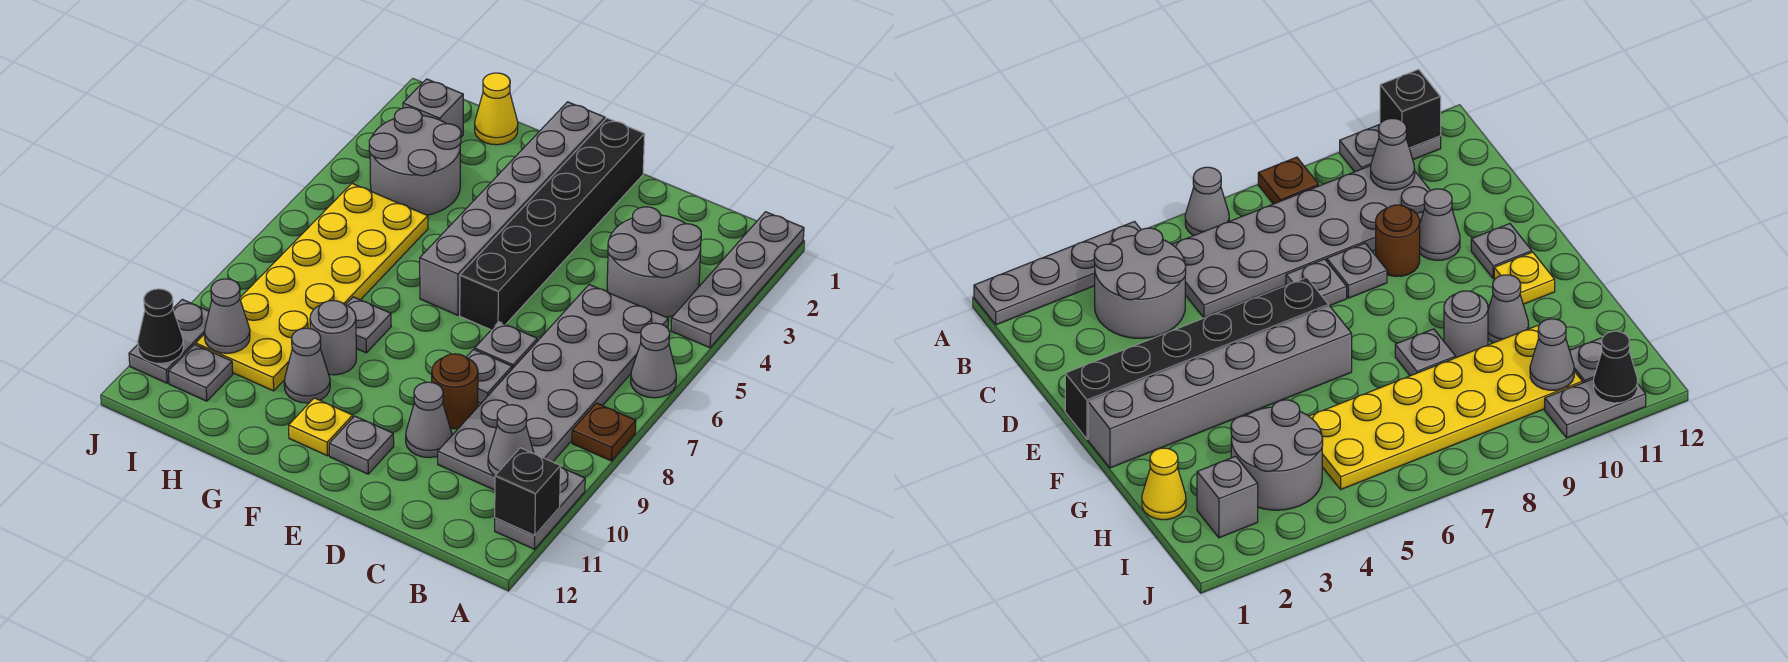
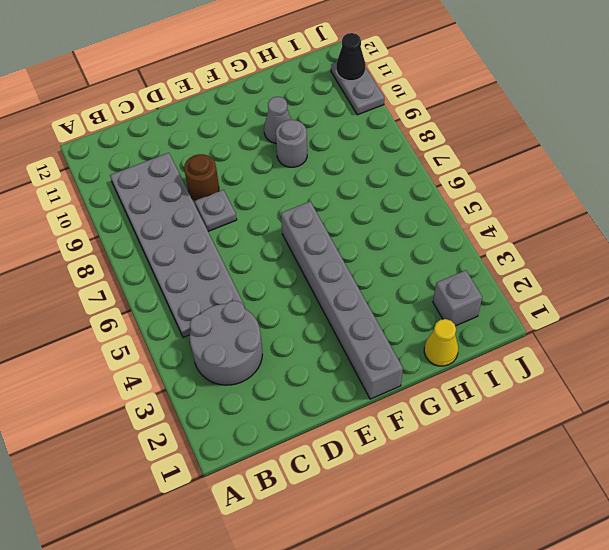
none -> grey 1x4 plate [671,212,804,348]
none -> grey 1x1 cone [631,323,676,398]
none -> brown 1x1 plate [572,403,636,461]

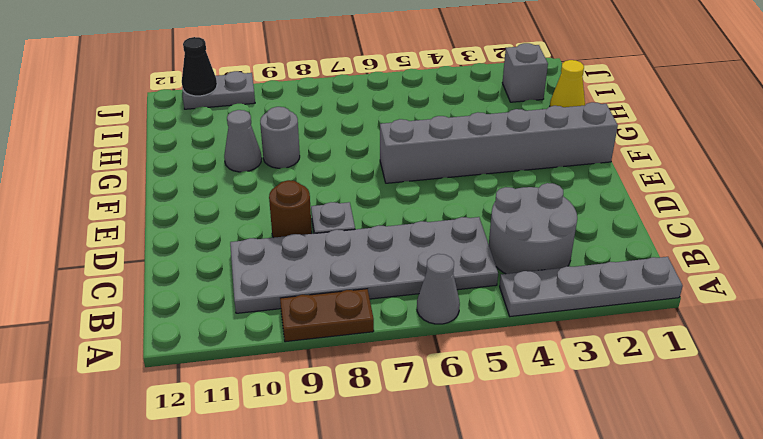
brown 1x2 plate [280,289,374,342] -> brown 1x1 plate [572,403,636,461]
none -> grey 1x2 plate [495,467,585,549]
none -> grey 1x1 plate [475,322,537,369]
none -> grey 1x1 cone [406,382,452,458]

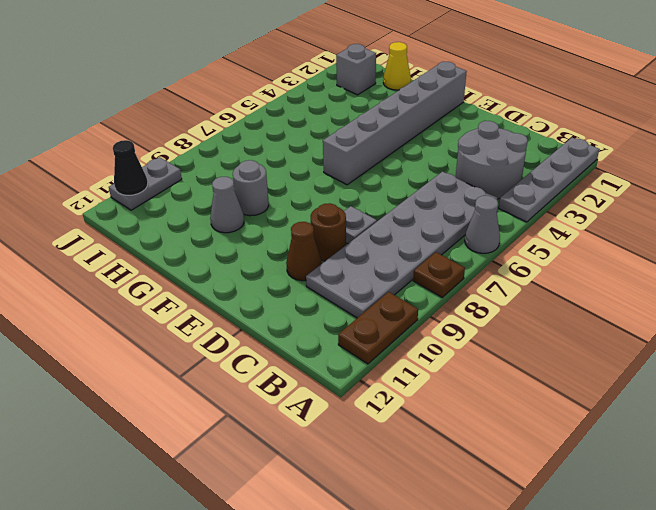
brown 1x2 plate [338,292,418,364] -> grey 1x2 plate [495,467,585,549]
brown 1x1 cone [286,222,322,281] -> grey 1x1 cone [406,382,452,458]
none -> grey 1x1 plate [475,322,537,369]
none -> black 1x6 brick [460,118,645,330]
none -> grey 1x1 plate [329,416,394,474]

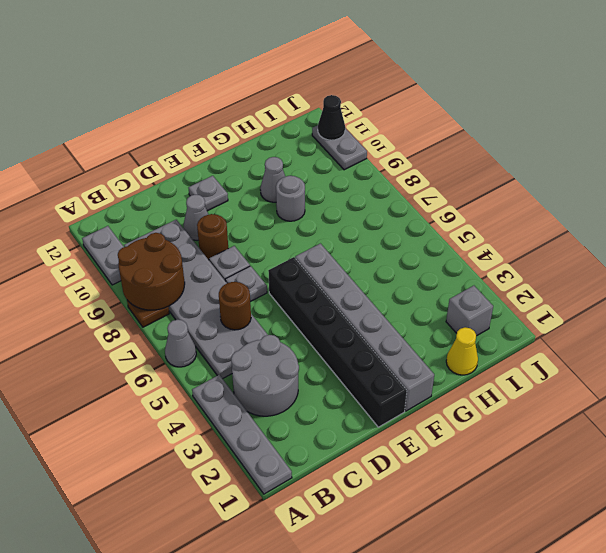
brown 2x2 round brick [118,233,185,310] -> none
brown 1x1 round brick [219,282,251,330] -> none
none -> yellow 1x1 plate [289,398,353,456]
none -> grey 1x1 plate [346,297,391,353]
none -> grey 2x2 round brick [369,107,461,215]

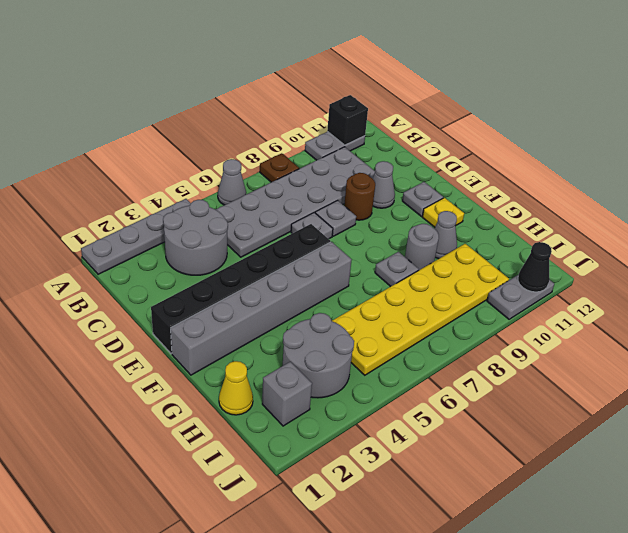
none -> grey 1x1 plate [169,344,233,401]
none -> grey 1x1 cone [488,405,534,475]
none -> grey 1x1 cone [204,279,250,353]

